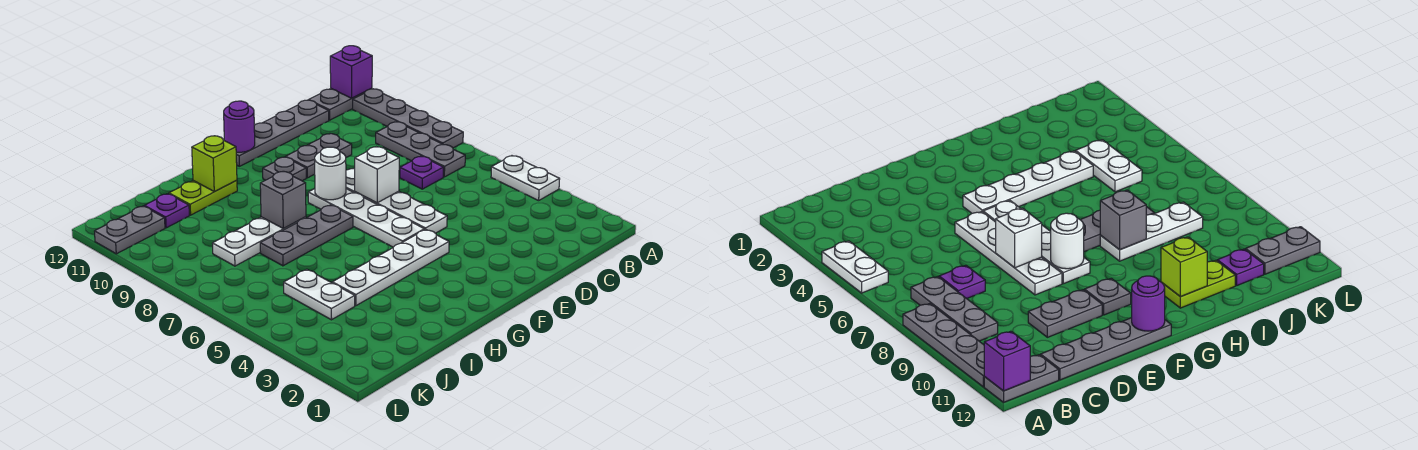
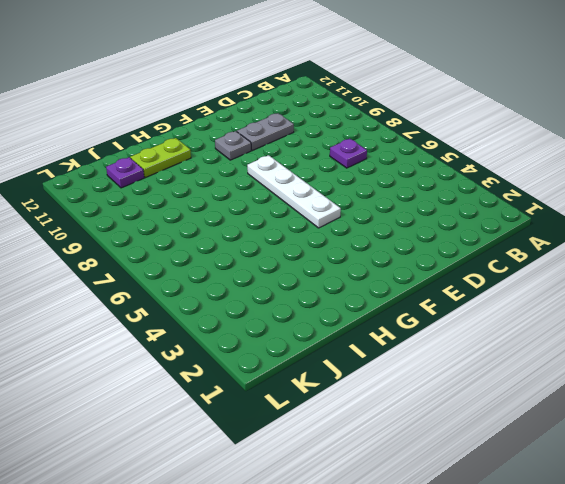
none -> white 1x2 plate [491,156,560,201]
none -> grey 1x4 plate [353,89,463,148]
none -> grey 1x2 plate [309,88,372,120]

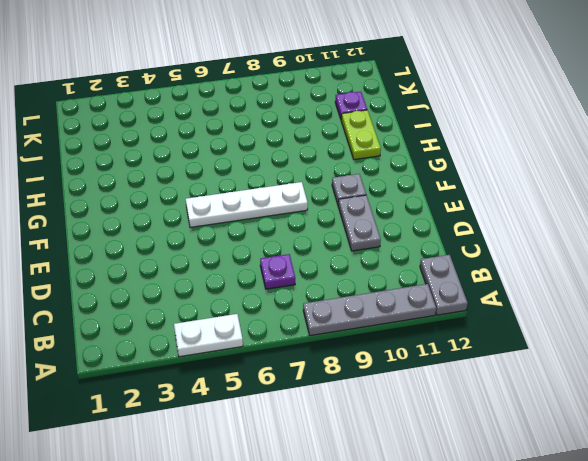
none -> grey 1x3 plate [376,122,465,177]
none -> grey 1x4 plate [236,100,329,166]
none -> white 1x4 plate [346,169,447,233]

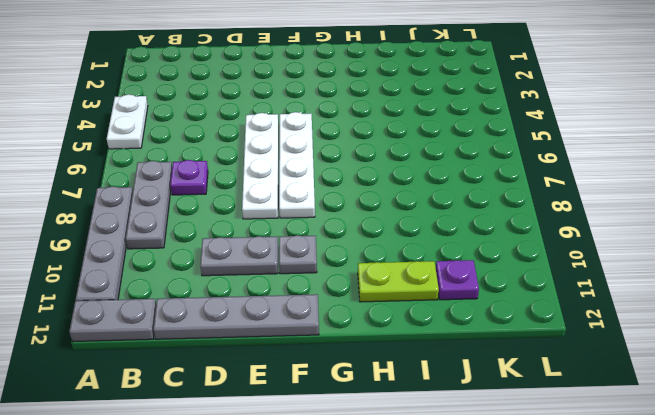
none -> white 1x4 plate [332,229,449,306]
none -> grey 1x3 plate [260,205,353,266]
none -> white 1x3 plate [213,217,306,266]

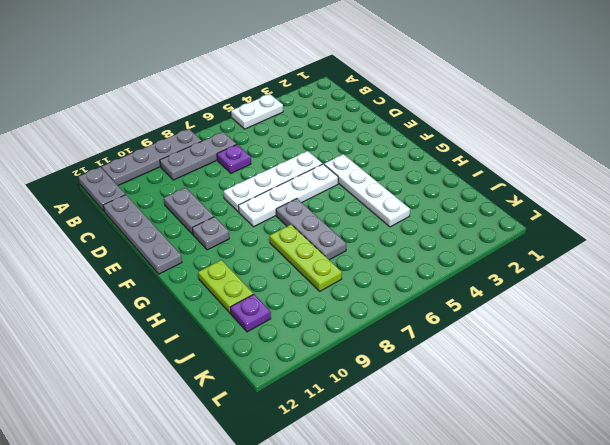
lime 1x3 plate [270,225,342,291] -> white 1x3 plate [213,217,306,266]
none -> white 1x2 plate [284,269,355,320]
none -> grey 1x2 plate [95,206,165,254]
none -> purple 1x1 brick [330,46,372,98]

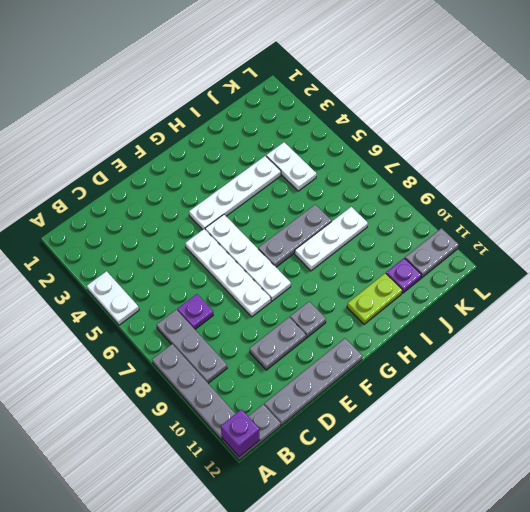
none -> white 1x1 brick [355,147,399,203]
none -> white 1x1 round brick [315,147,346,200]
none -> purple 1x1 round brick [224,101,255,152]

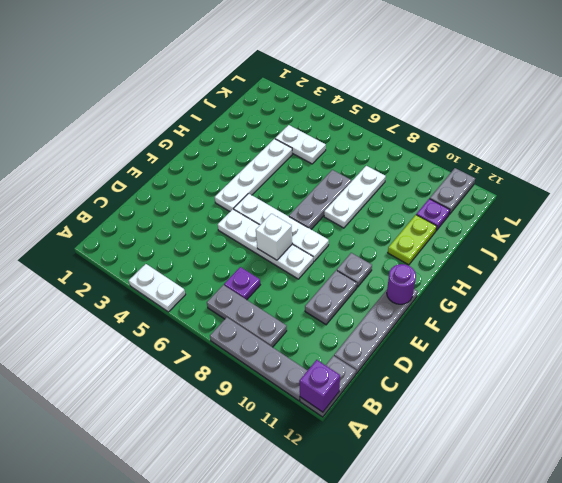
none -> white 1x1 round brick [315,147,346,200]
none -> grey 1x1 brick [260,171,306,229]
none -> lime 1x1 brick [192,136,237,192]

